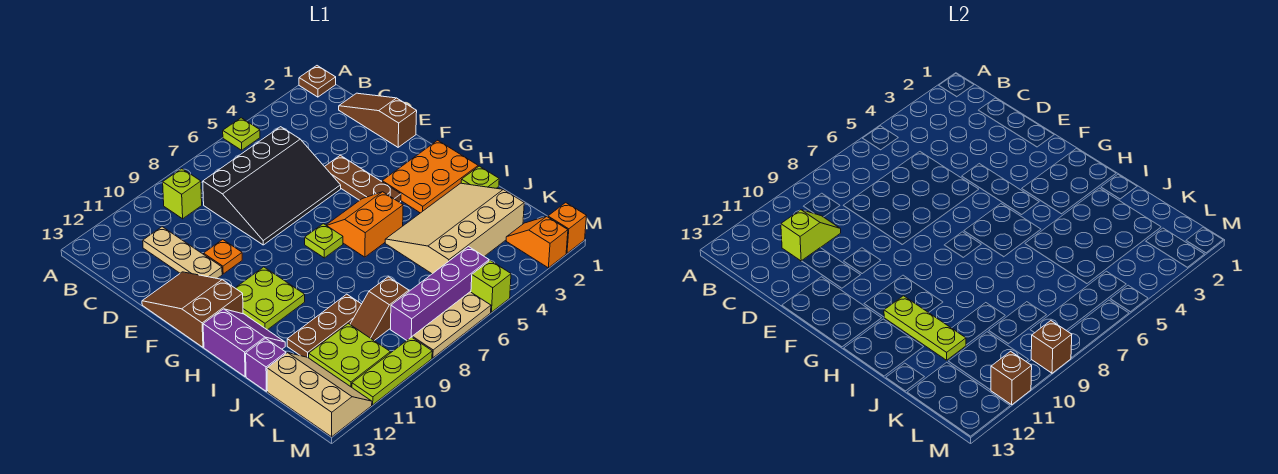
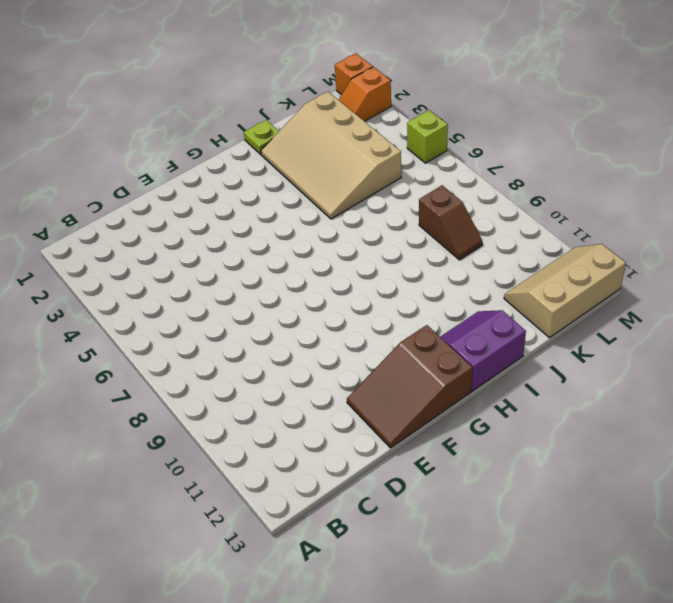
none -> brown 1x1 plate [299,66,336,97]
none -> lime 1x1 plate [223,118,260,150]
none -> lime 1x1 brick [163,169,202,219]
none -> brown 1x3 slope [339,93,417,147]

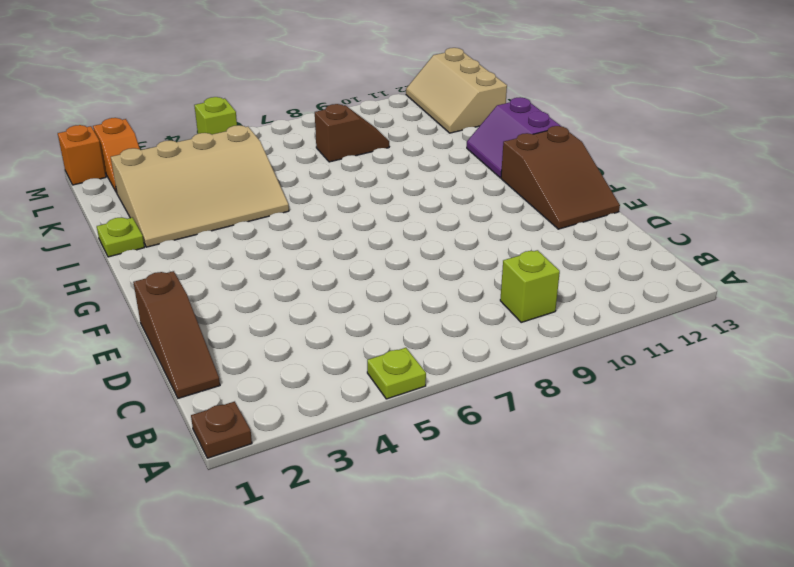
none -> black 3x4 slope [203,127,341,245]
none -> tan 1x3 plate [143,227,222,279]
none -> brown 1x3 plate [325,155,401,202]
none -> orange 1x1 plate [204,240,242,274]

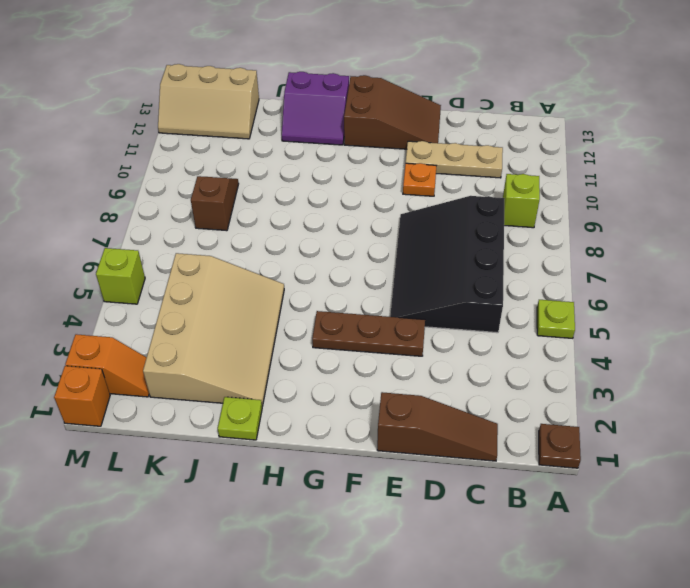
none -> orange 2x3 plate [382,140,478,213]
none -> orange 2x2 slope [326,192,403,257]
none -> lime 1x1 plate [305,224,343,258]
none -> lime 2x2 plate [236,267,305,330]

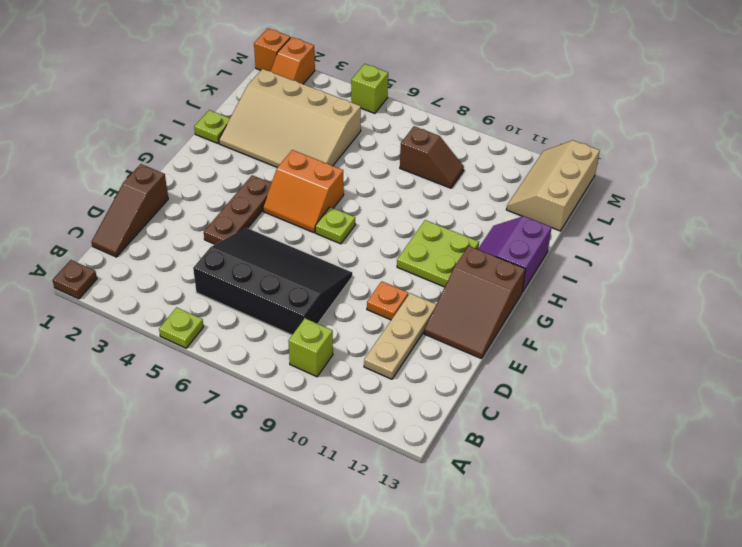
none -> orange 2x3 plate [382,140,478,213]
none -> brown 1x3 plate [287,294,361,358]
none -> purple 1x1 brick [246,338,286,391]
none -> lime 2x2 plate [309,324,390,387]

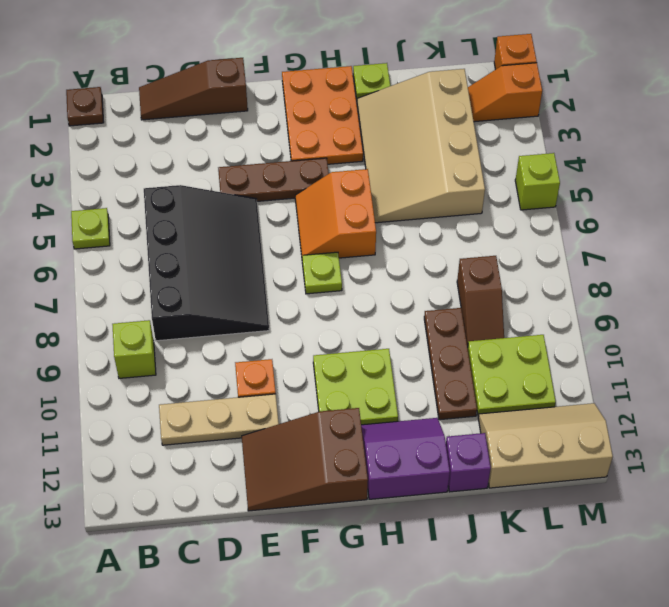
none -> purple 1x4 brick [390,247,489,341]
none -> tan 1x3 plate [412,292,491,358]
none -> lime 1x3 plate [352,337,432,405]
none -> lime 1x2 slope [781,210,841,261]

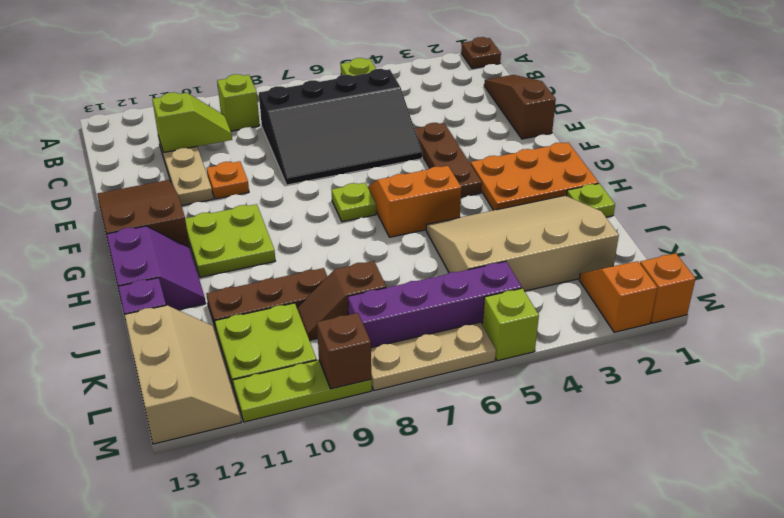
none -> lime 1x3 plate [884,296,966,360]
none -> brown 1x1 brick [991,351,1032,405]

